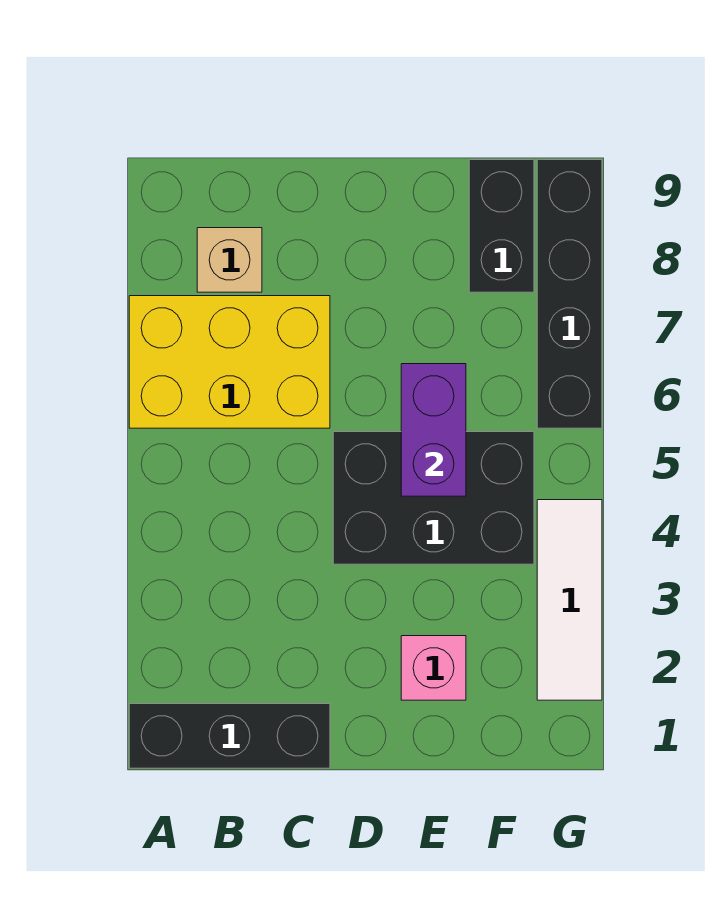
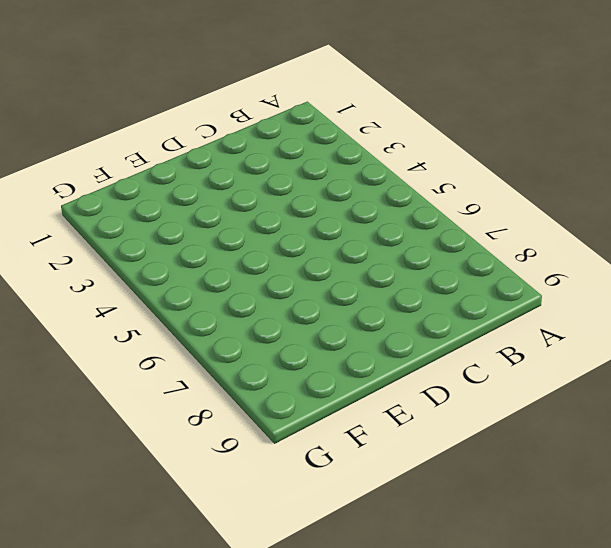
none -> black 1x3 brick [129,704,330,768]
none -> yellow 2x3 brick [129,296,330,428]

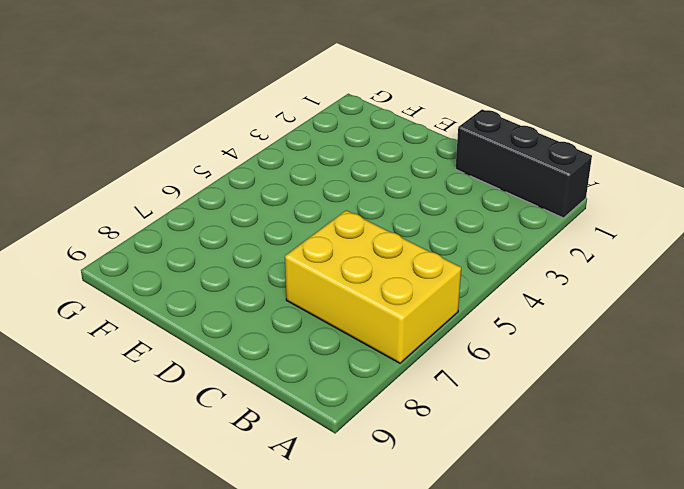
none -> tan 1x1 brick [197,228,262,292]
none -> black 2x3 brick [333,432,534,564]

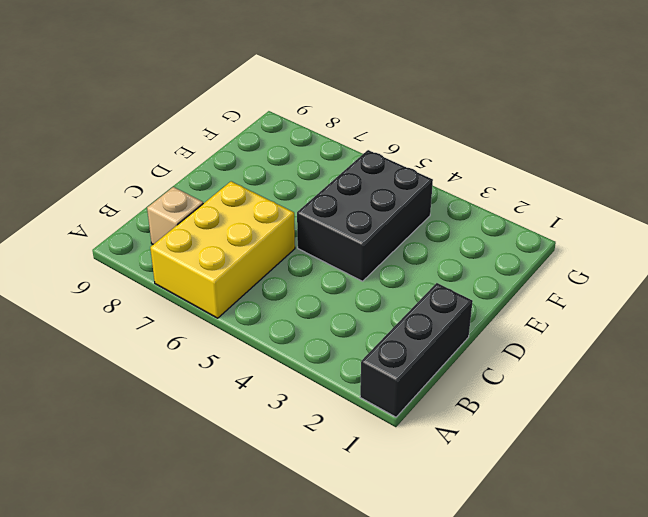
none -> pink 1x1 brick [401,636,466,700]
none -> black 1x2 brick [469,160,534,292]

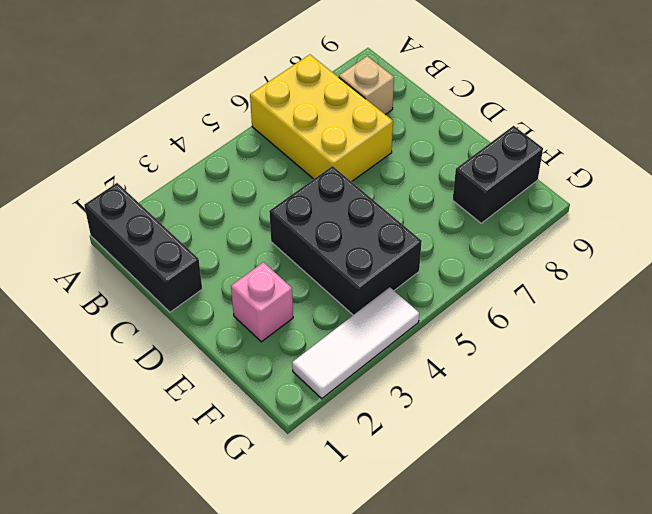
none -> black 1x4 brick [537,160,602,428]
none -> purple 1x2 brick [401,364,466,496]

